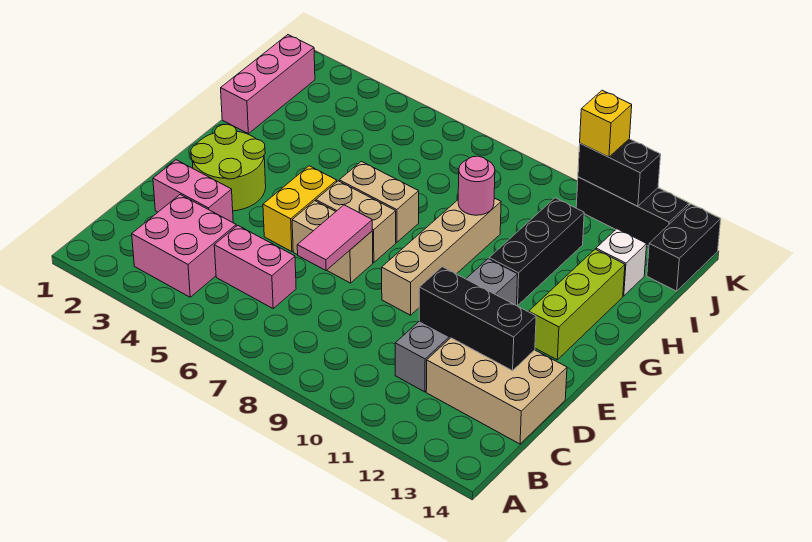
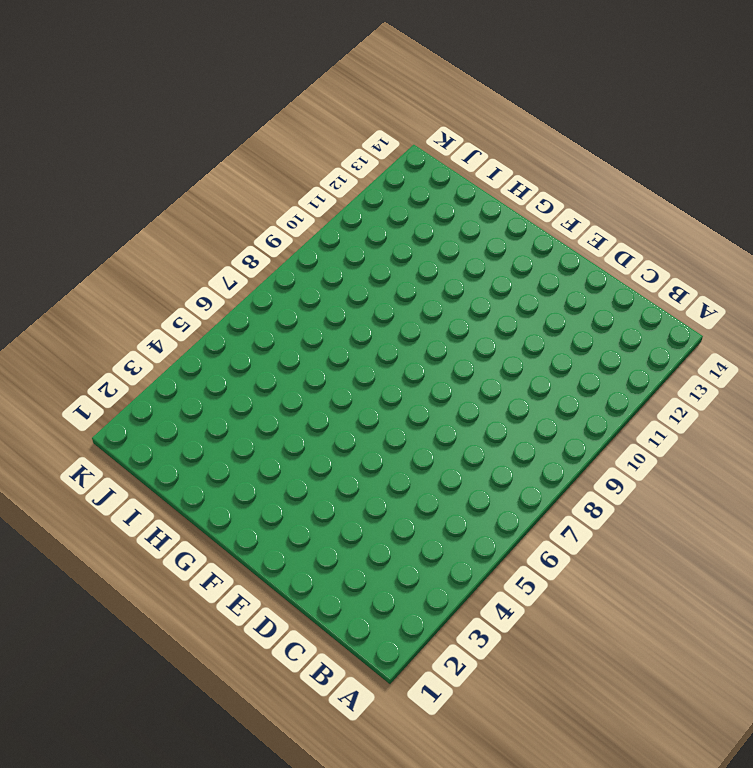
none -> pink 2x2 brick [132,195,236,297]
none -> pink 1x2 brick [214,225,296,308]
none -> grey 1x4 brick [395,259,518,392]

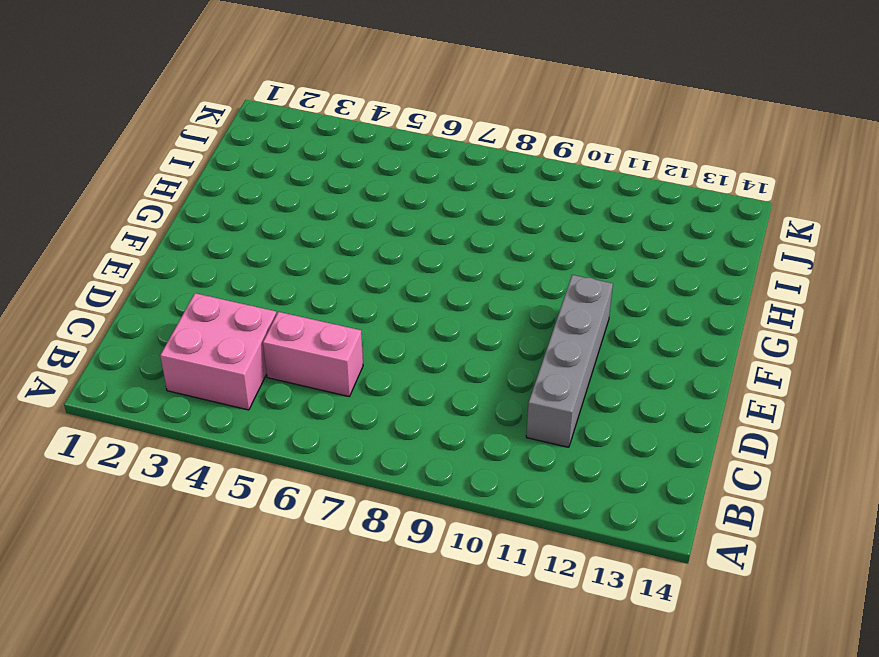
none -> tan 2x3 brick [426,338,567,444]
none -> pink 1x2 brick [153,160,233,222]
none -> lime 2x2 round brick [191,124,266,211]

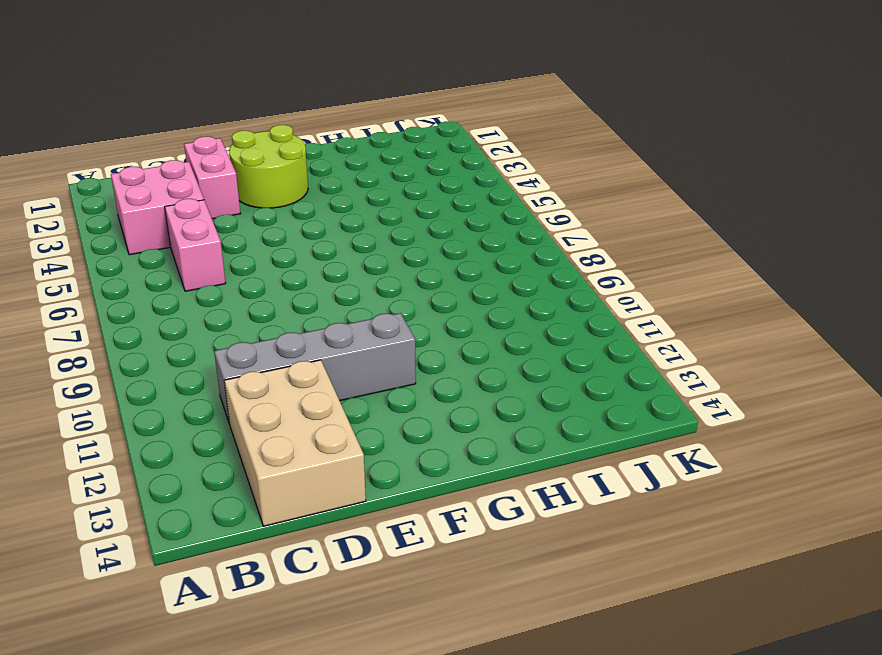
none -> yellow 1x2 brick [263,166,337,252]
none -> tan 1x2 brick [292,201,373,283]
none -> tan 1x4 brick [382,198,501,315]

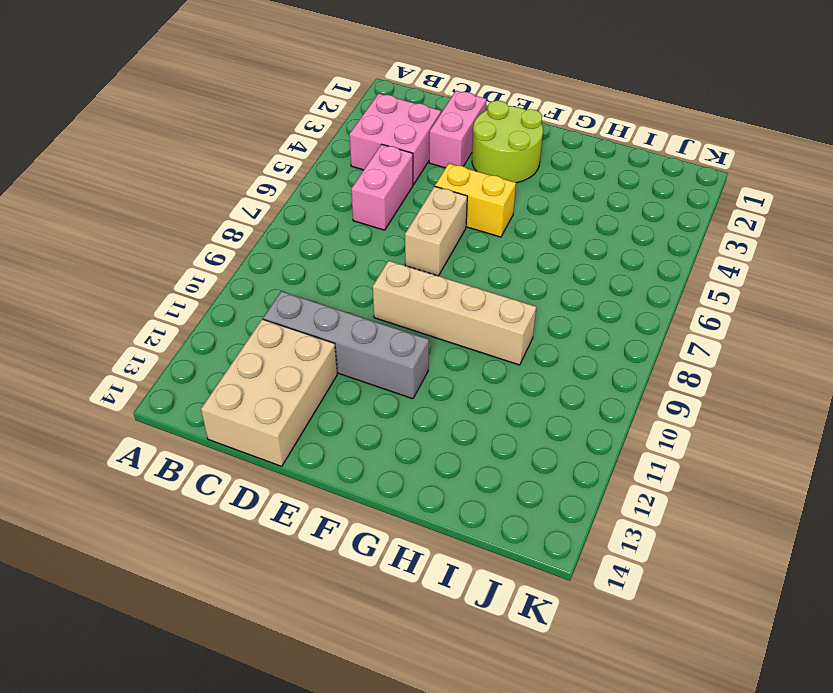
none -> tan 1x2 brick [316,181,396,263]
none -> lime 1x3 brick [529,249,625,360]
none -> tan 1x2 brick [339,161,419,242]

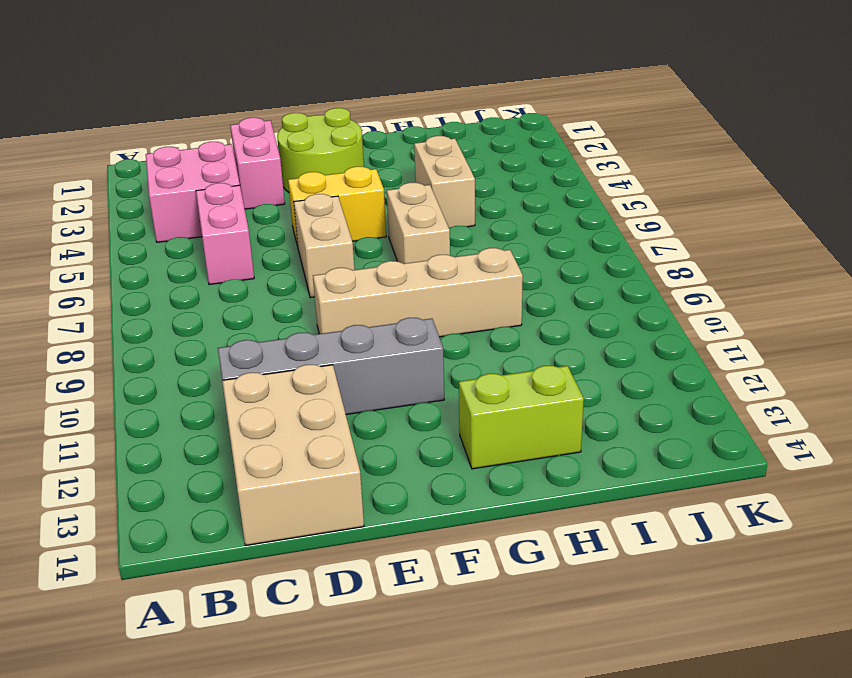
lime 1x2 brick [459,366,584,469] -> lime 1x3 brick [529,249,625,360]
tan 1x2 brick [414,136,475,228] -> tan 1x2 brick moved to [316,181,396,263]
none -> black 1x3 brick [489,198,584,306]
none -> pink 1x3 brick [221,35,315,134]
none -> white 1x1 brick [596,229,647,296]

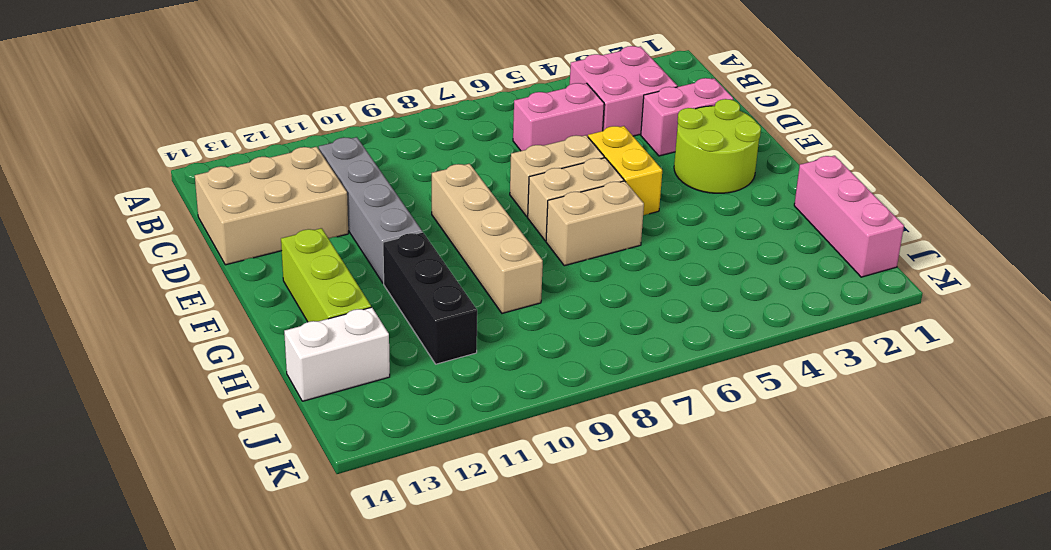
white 1x2 brick [284,307,390,401] -> white 1x1 brick [596,229,647,296]
none -> black 1x2 brick [647,204,721,291]
none -> black 1x3 brick [576,177,689,246]
none -> pink 1x2 tile [297,205,372,270]

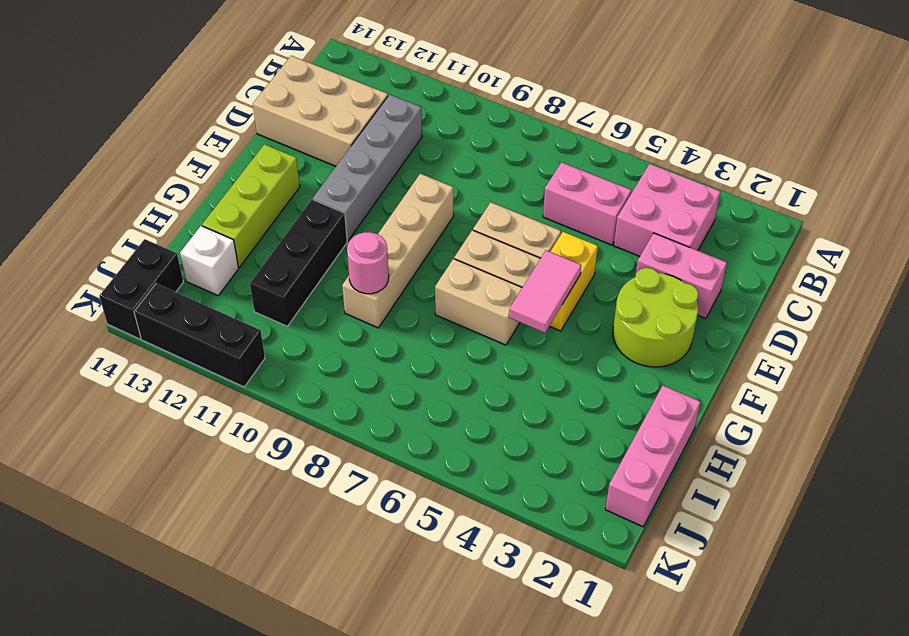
pink 1x2 tile [509,250,581,333] -> pink 1x2 tile moved to [297,205,372,270]
none -> black 1x3 brick [419,267,536,371]
none -> black 1x2 brick [578,139,661,206]
none -> yellow 1x1 brick [580,90,632,157]

